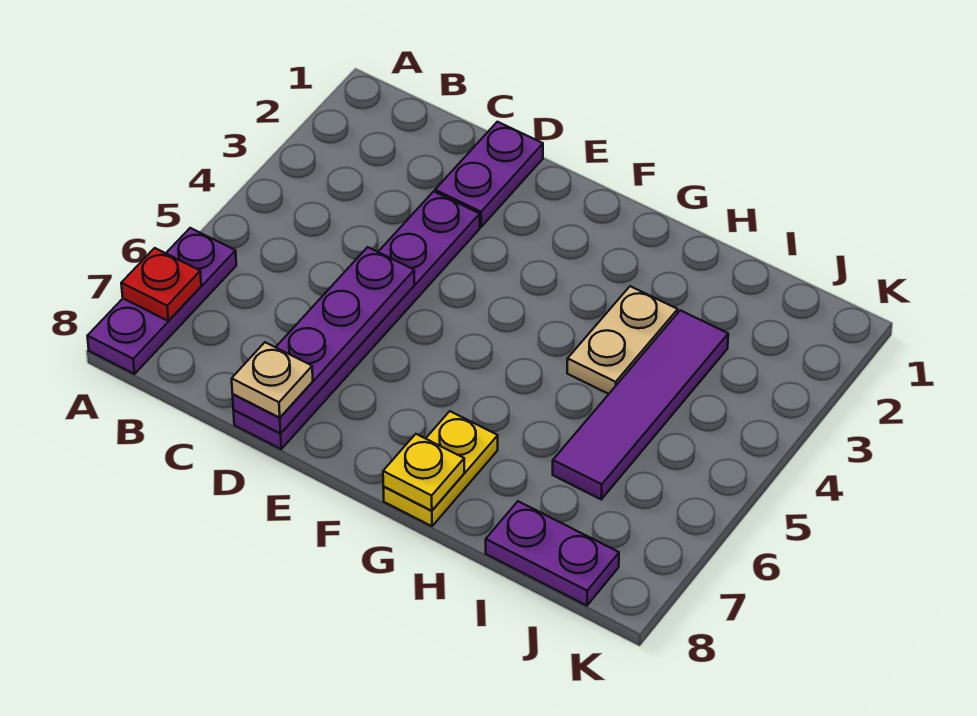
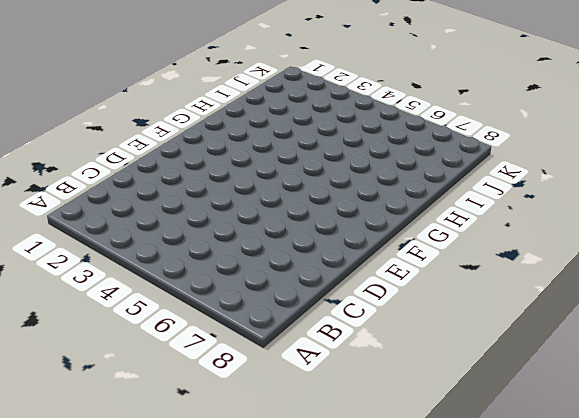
none -> purple 1x3 plate [88,228,236,374]
none -> purple 1x2 plate [435,122,543,227]

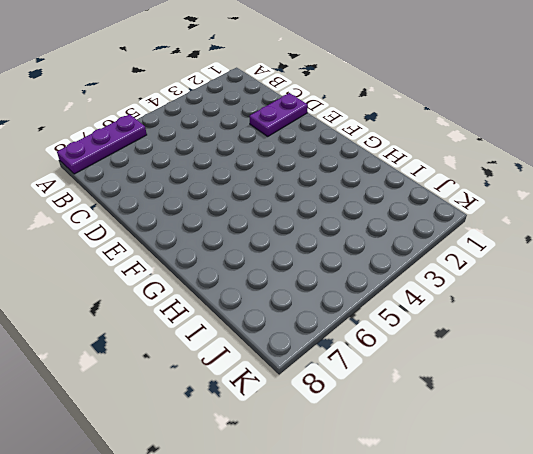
none -> purple 1x6 plate [233,191,480,449]
none -> yellow 1x2 plate [383,411,498,526]

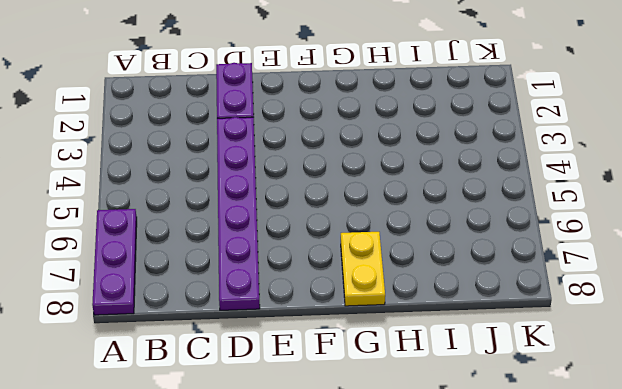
none -> tan 1x2 plate [567,286,678,394]
none -> purple 1x4 tile [553,310,728,499]

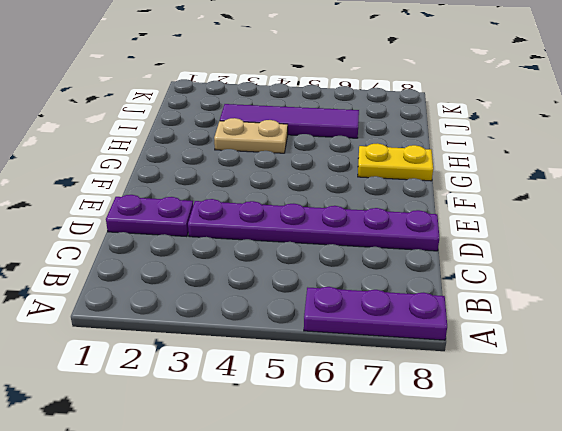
none -> purple 1x2 plate [486,501,619,606]
none -> red 1x1 plate [121,248,201,321]

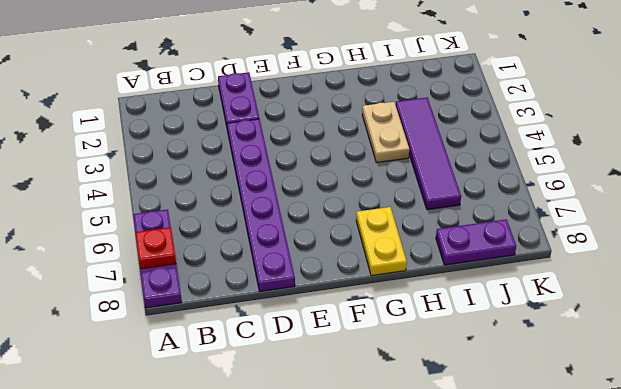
none -> purple 1x4 plate [233,247,415,433]
none -> yellow 1x1 plate [383,434,464,511]

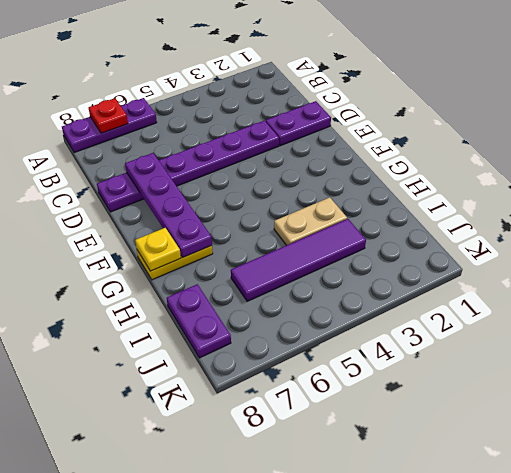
purple 1x4 plate [125,153,212,258] -> purple 1x4 plate turned to [233,247,415,433]
none -> tan 1x1 plate [232,342,313,418]

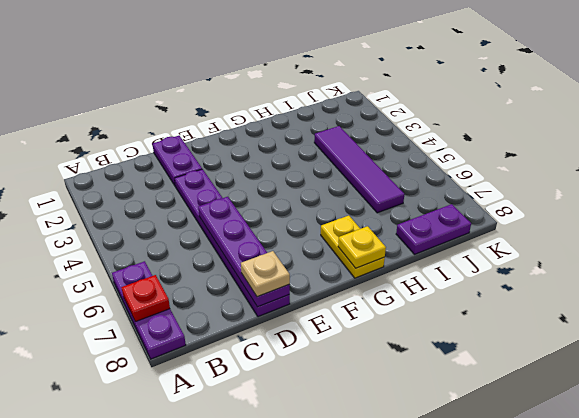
none -> tan 1x2 plate [567,286,678,394]

